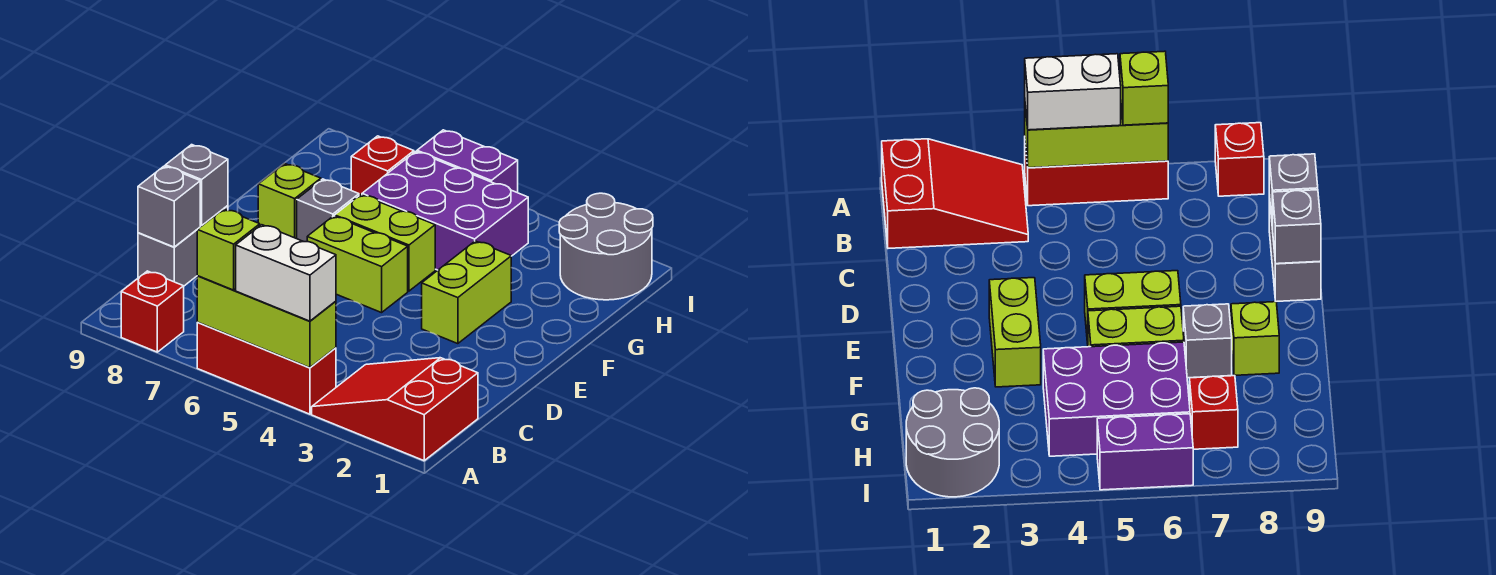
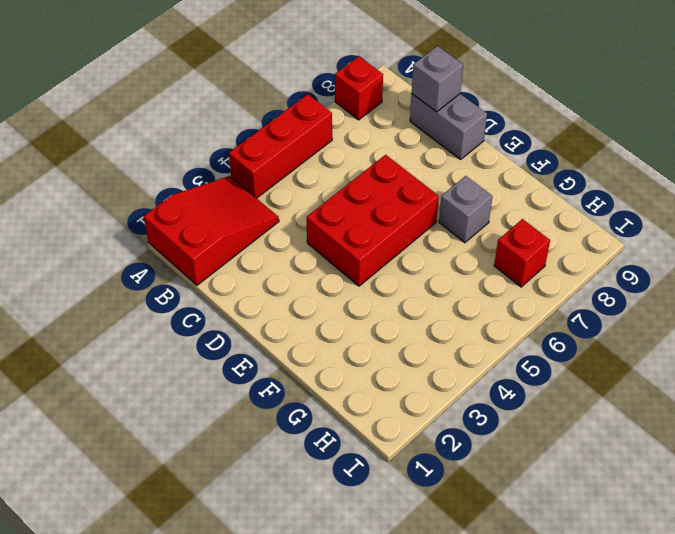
red 2x3 brick [306,155,439,286] -> lime 1x2 brick [307,216,408,313]
none -> lime 1x2 brick [422,241,511,344]
none -> lime 1x2 brick [335,195,435,291]
none -> lime 1x1 brick [258,163,321,239]

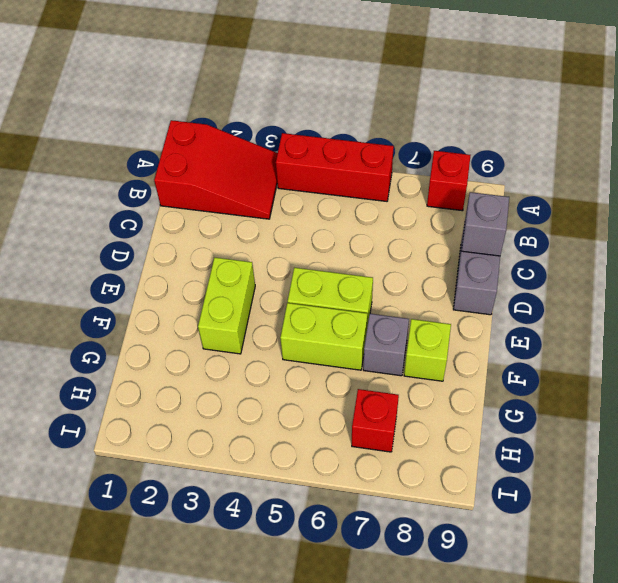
none -> purple 2x3 brick [362,152,528,270]
none -> grey 2x2 round brick [559,193,653,300]
none -> purple 1x2 brick [417,130,518,193]

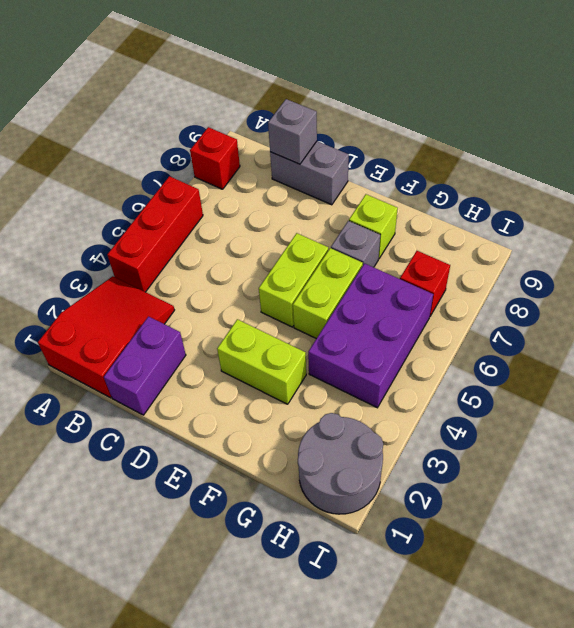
purple 1x2 brick [104,317,186,415] -> purple 1x2 brick moved to [417,130,518,193]
none -> lime 1x3 brick [197,276,336,368]
none -> grey 1x1 brick [165,145,228,226]
none -> white 1x2 brick [236,225,336,321]

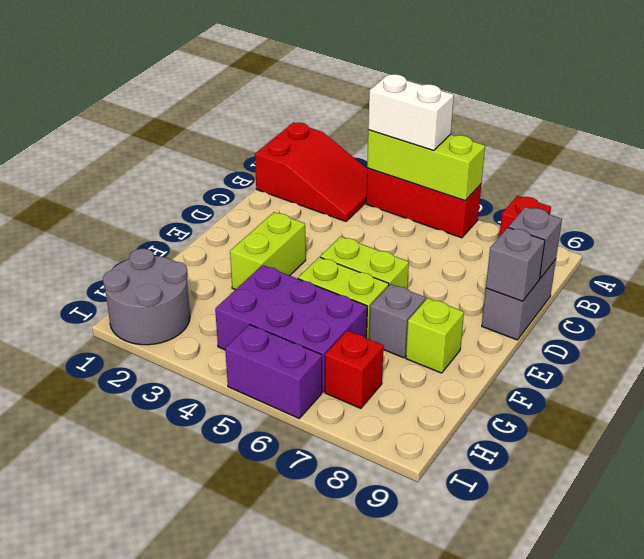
none -> lime 1x1 brick [197,209,260,290]

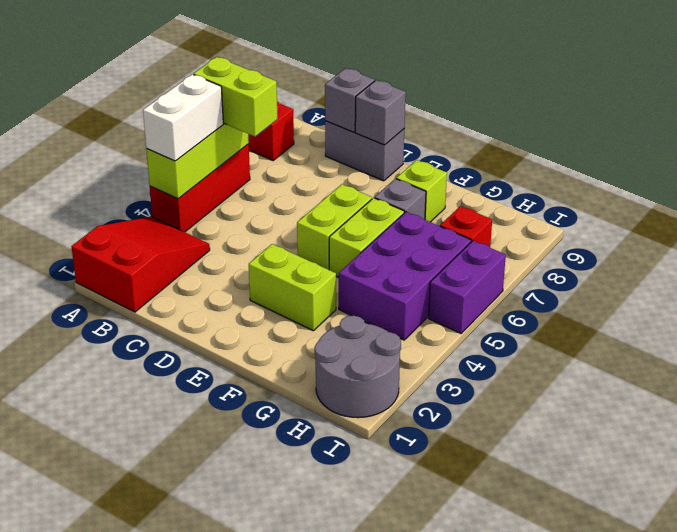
lime 1x2 brick [194,57,278,136] -> lime 1x1 brick [197,209,260,290]

